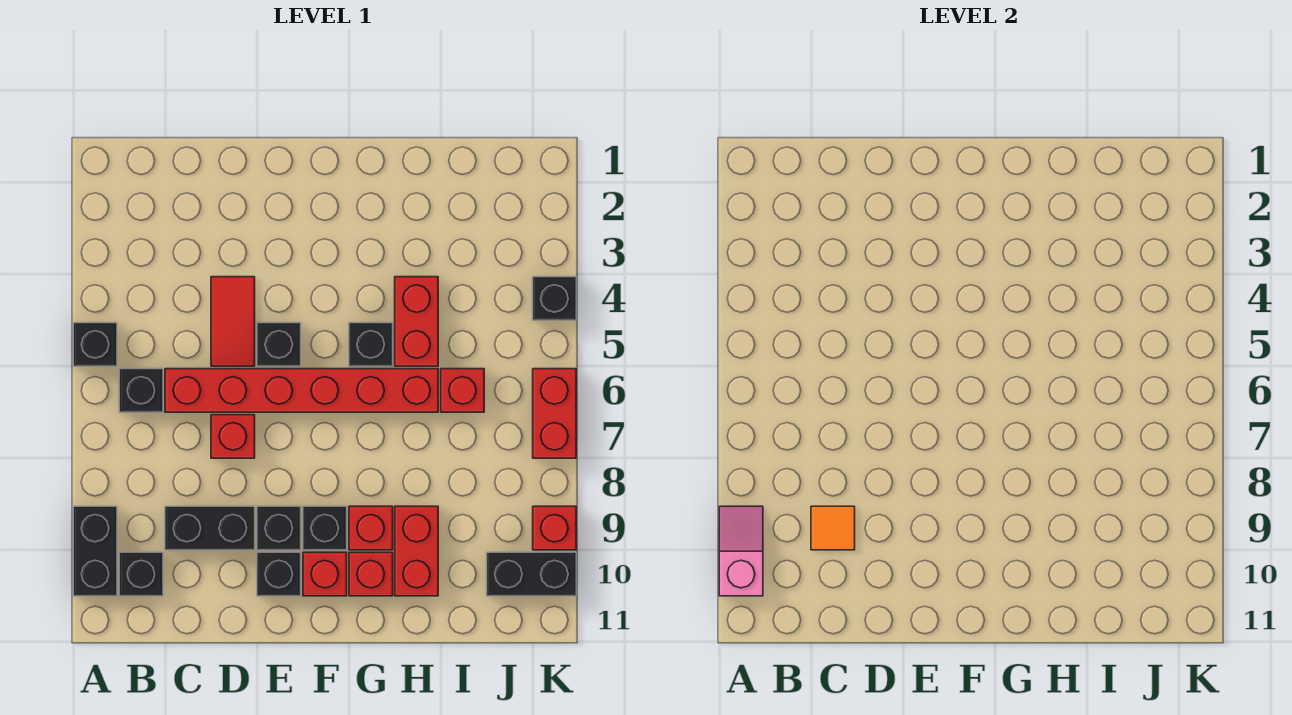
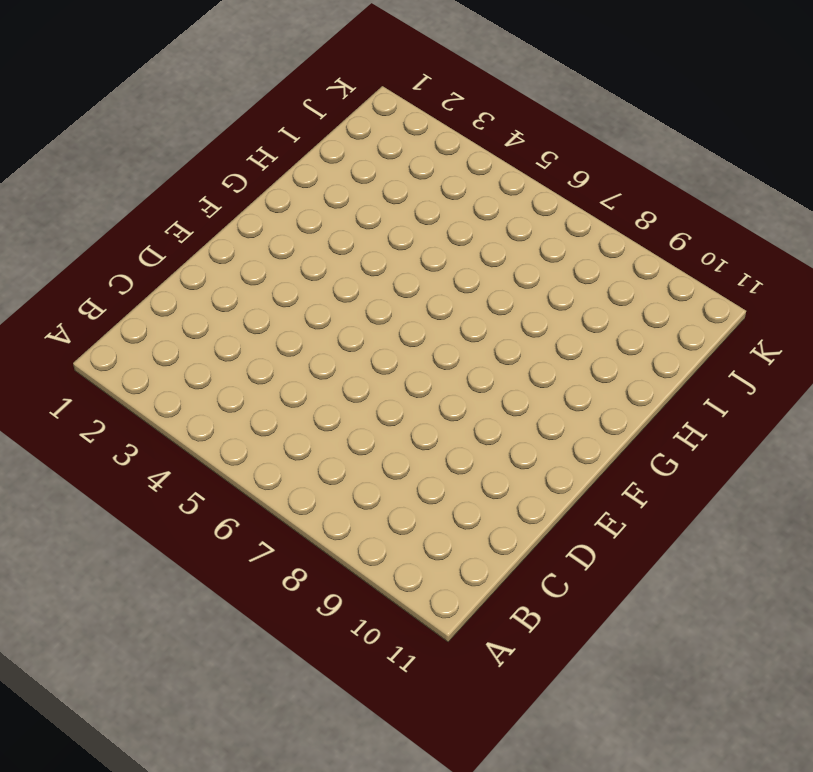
none -> black 1x1 brick [73,323,117,366]
none -> black 1x2 brick [73,506,117,596]
none -> black 1x1 brick [119,369,163,412]

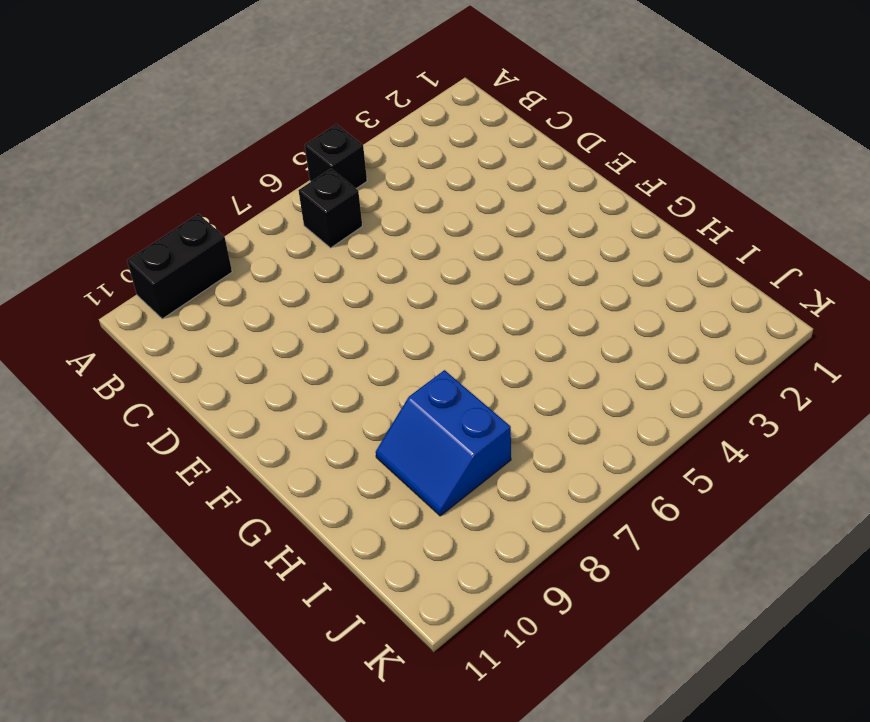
blue 2x2 slope [376,370,511,516] -> red 1x2 brick [395,506,438,596]
none -> black 1x1 brick [119,552,163,596]
none -> red 1x6 brick [165,369,438,412]
none -> black 1x2 brick [165,506,255,550]

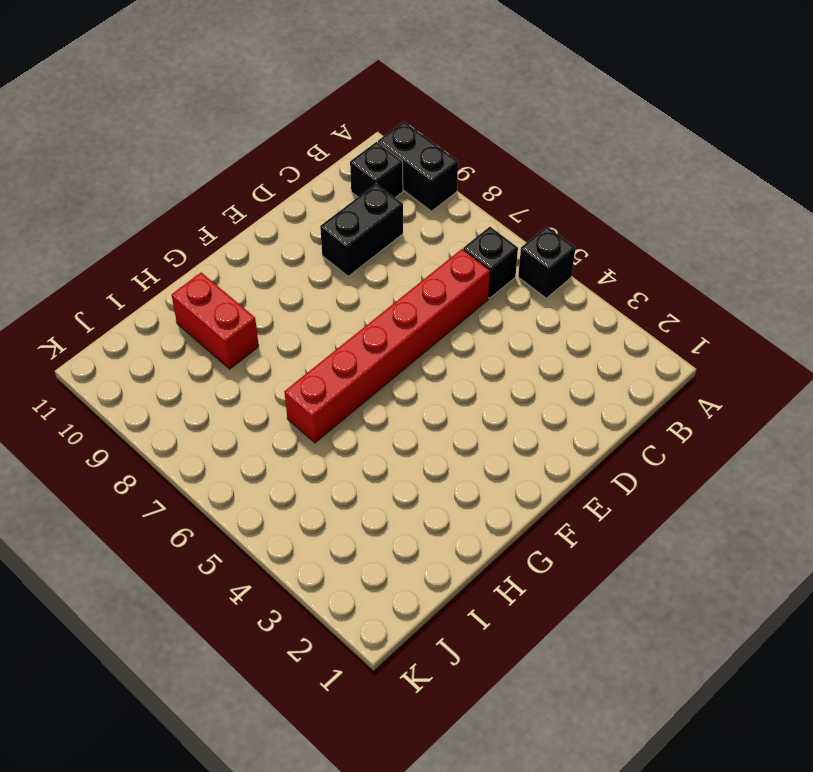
none -> red 1x2 tile [211,277,255,366]
none -> red 1x1 brick [211,415,255,458]
none -> black 1x1 brick [257,323,301,366]

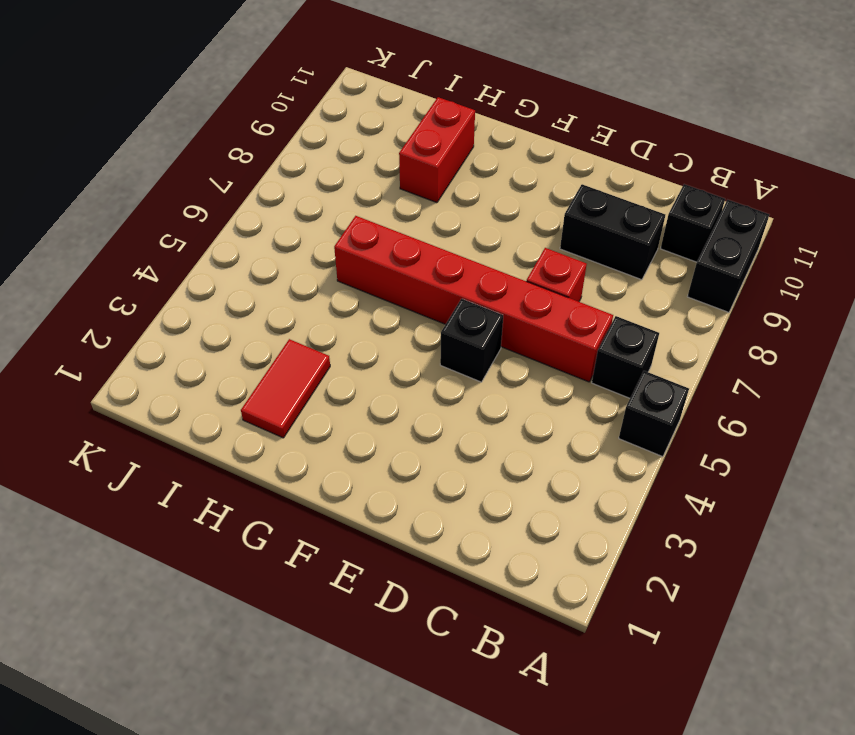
red 1x2 tile [241,339,330,438] -> red 1x2 tile moved to [211,277,255,366]
none -> black 1x1 brick [257,506,301,550]
none -> black 1x1 brick [257,552,301,596]
none -> black 1x1 brick [303,506,347,550]

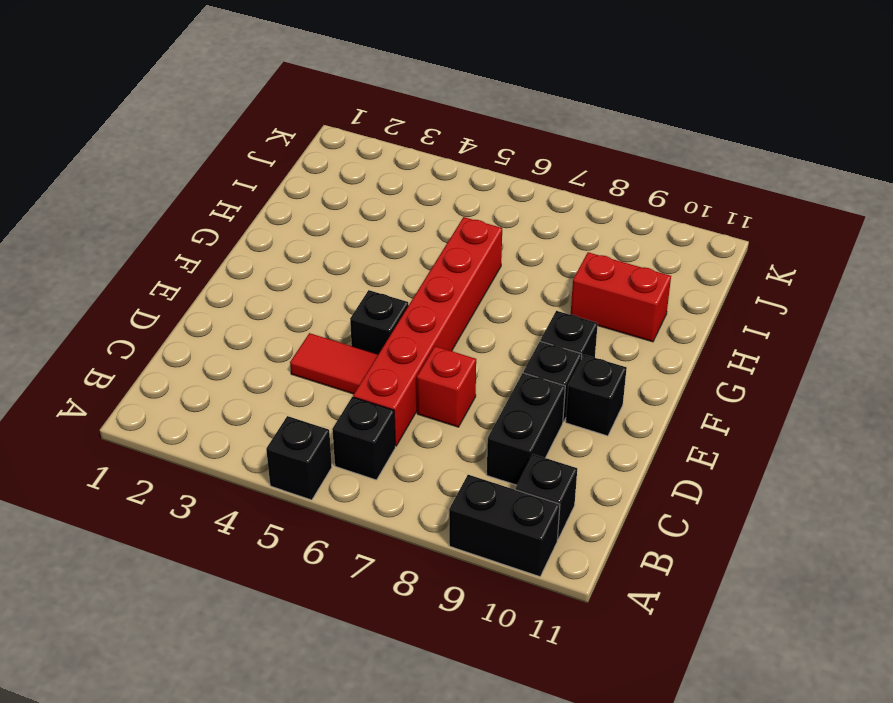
none -> red 1x1 brick [303,552,347,596]
none -> black 1x1 brick [349,323,393,366]
none -> red 1x1 brick [349,506,393,550]

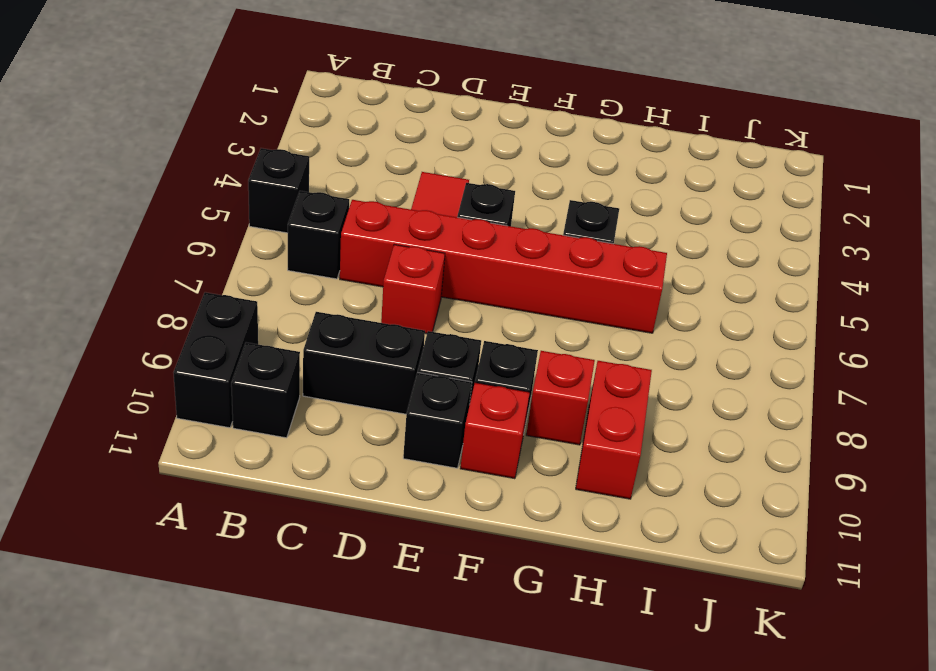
none -> red 1x1 brick [349,552,393,596]
none -> red 1x2 brick [395,277,438,366]
none -> red 1x1 brick [441,369,484,412]

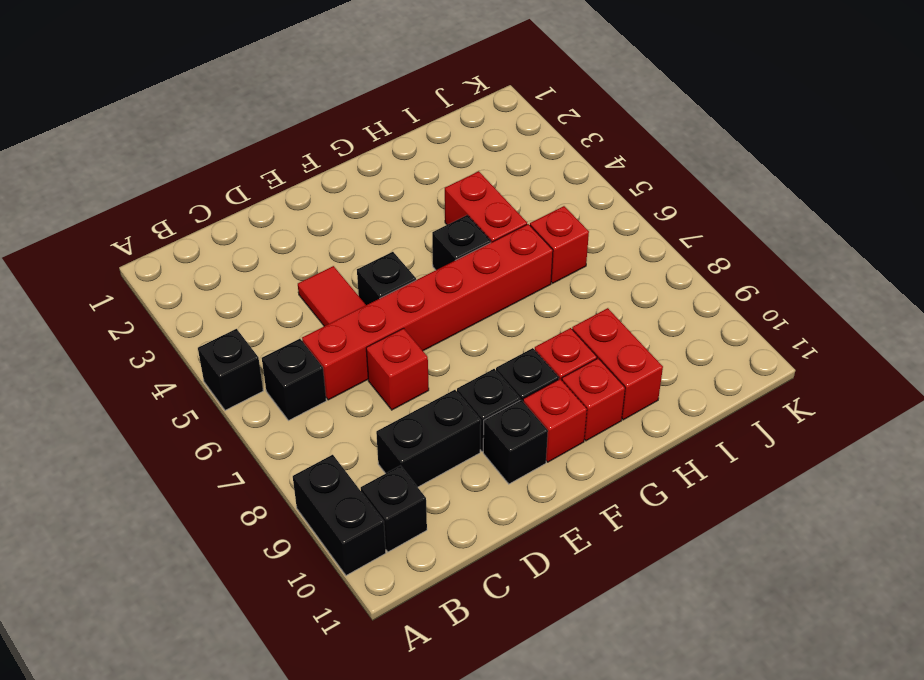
none -> black 1x2 brick [487,552,576,596]
none -> black 1x1 brick [533,277,576,320]
none -> red 1x2 brick [533,369,576,458]

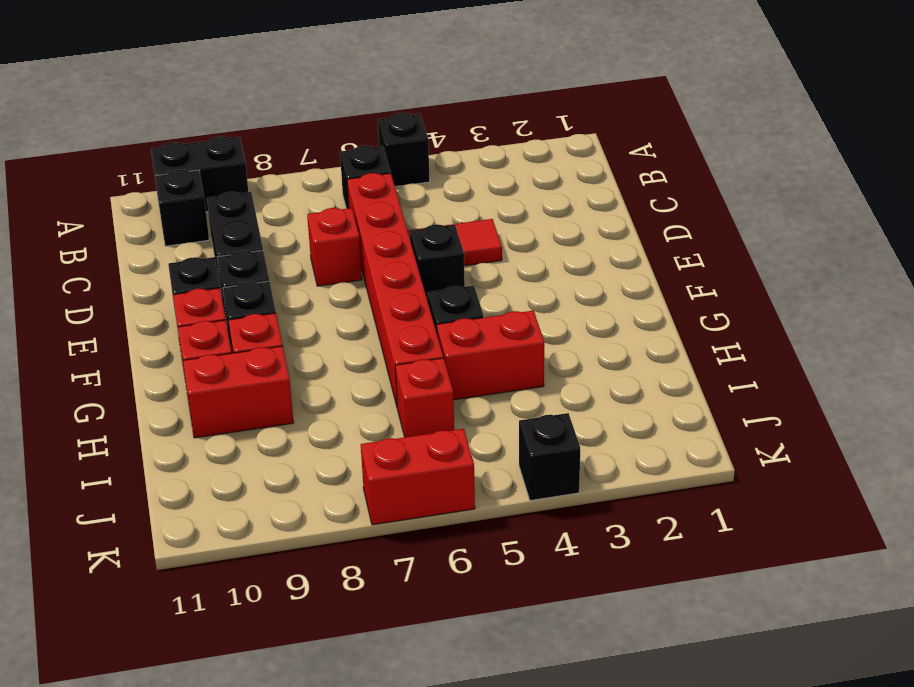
none -> black 1x2 brick [487,552,576,596]
none -> red 1x1 brick [533,506,576,550]
none -> pink 1x2 slope [719,506,763,596]

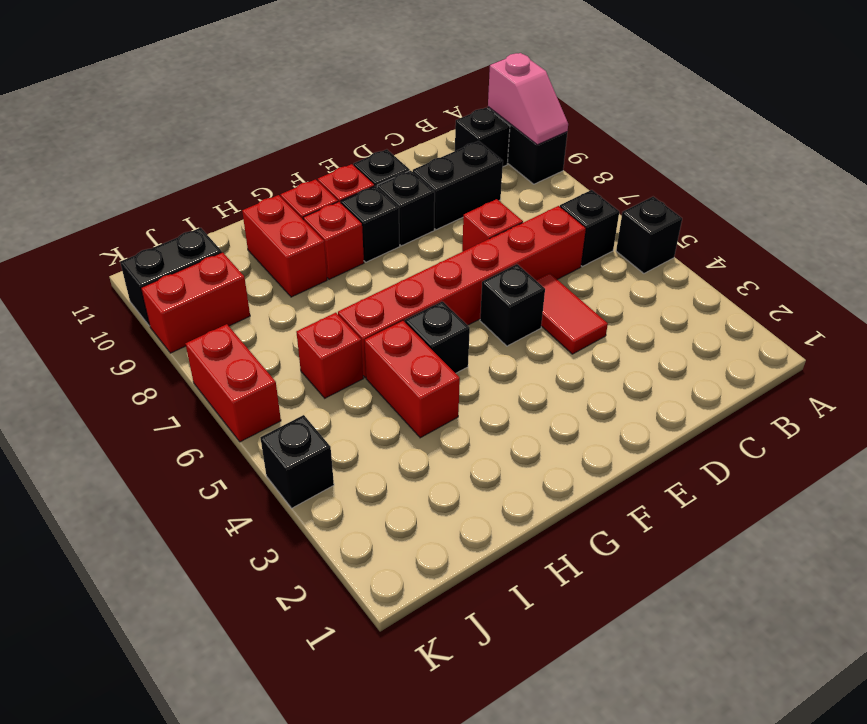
red 1x2 brick [141,252,250,353] -> red 1x1 brick [533,506,576,550]
none -> orange 1x1 tile [811,506,855,550]

